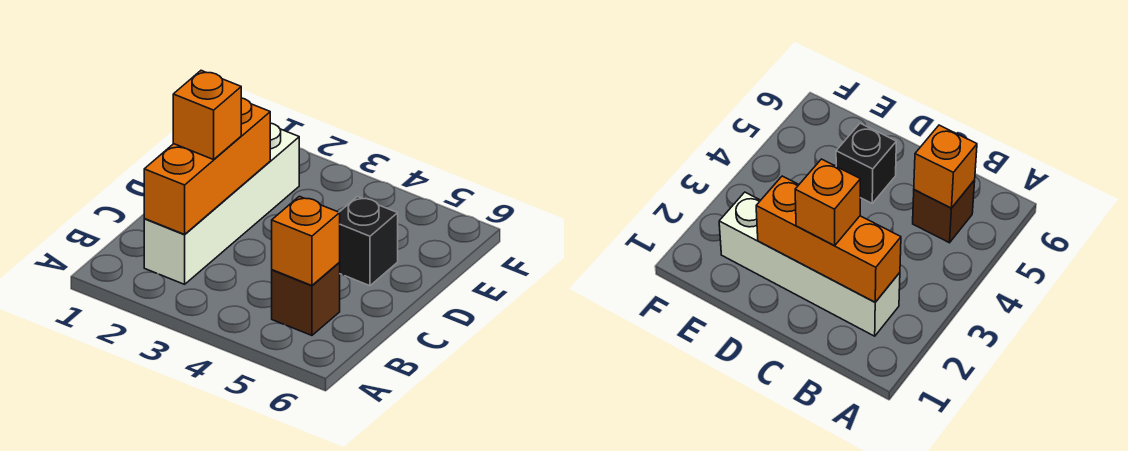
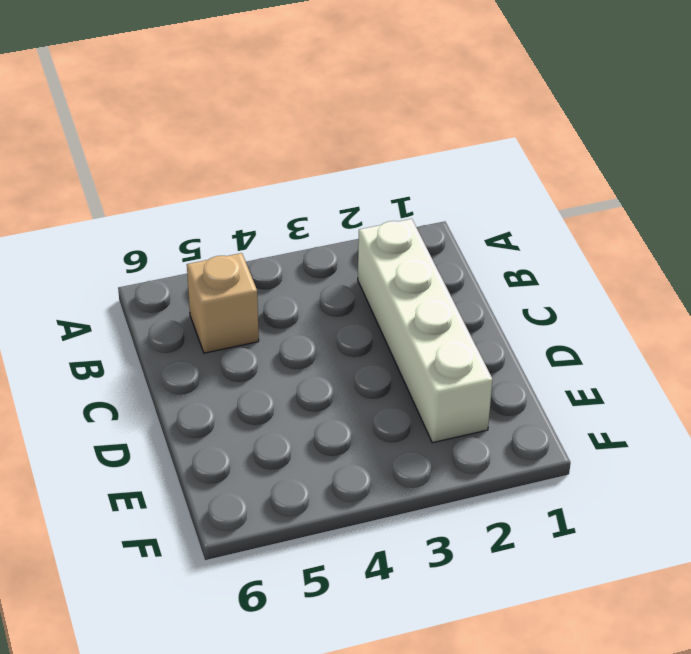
tan 1x1 brick [187,253,259,353] -> brown 1x1 brick [272,263,340,335]
none -> black 1x1 brick [339,197,398,286]
none -> orange 1x3 brick [144,98,270,234]

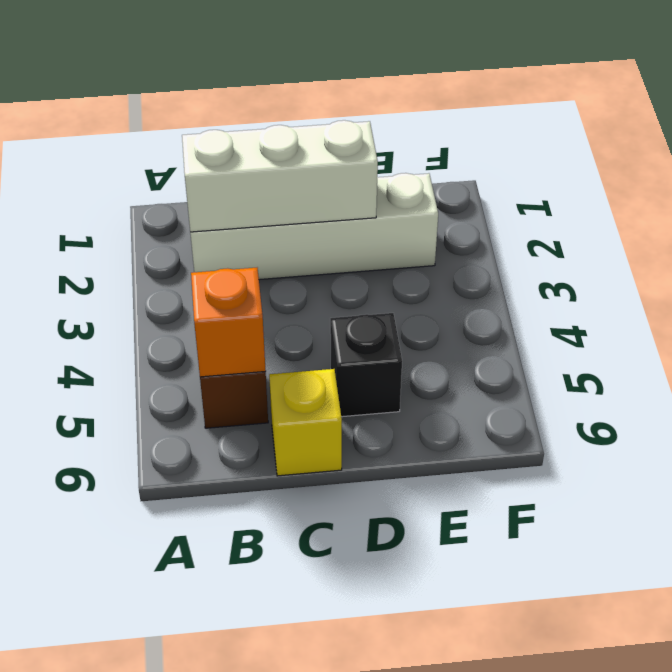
white 1x3 brick [182,120,378,232] -> orange 1x3 brick [144,98,270,234]
yellow 1x1 brick [269,369,342,476] -> none
none -> orange 1x1 brick [173,71,241,160]

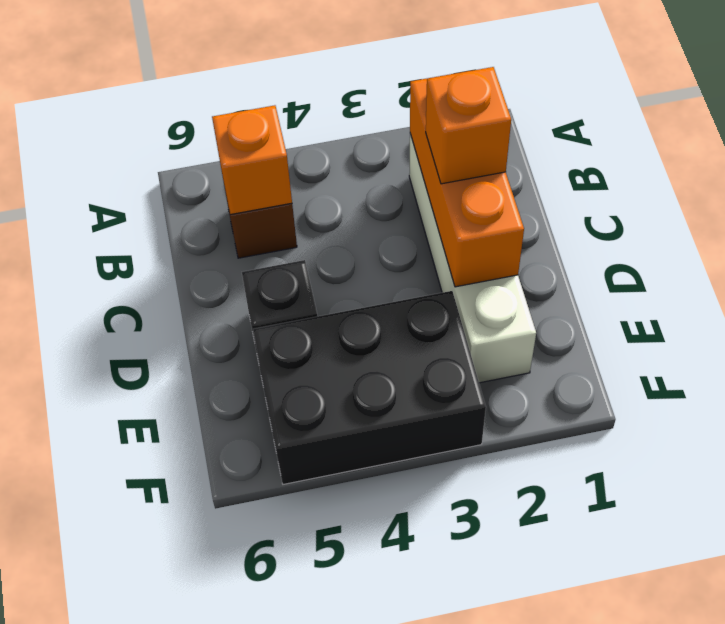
black 2x3 brick [253,291,486,484] -> none

